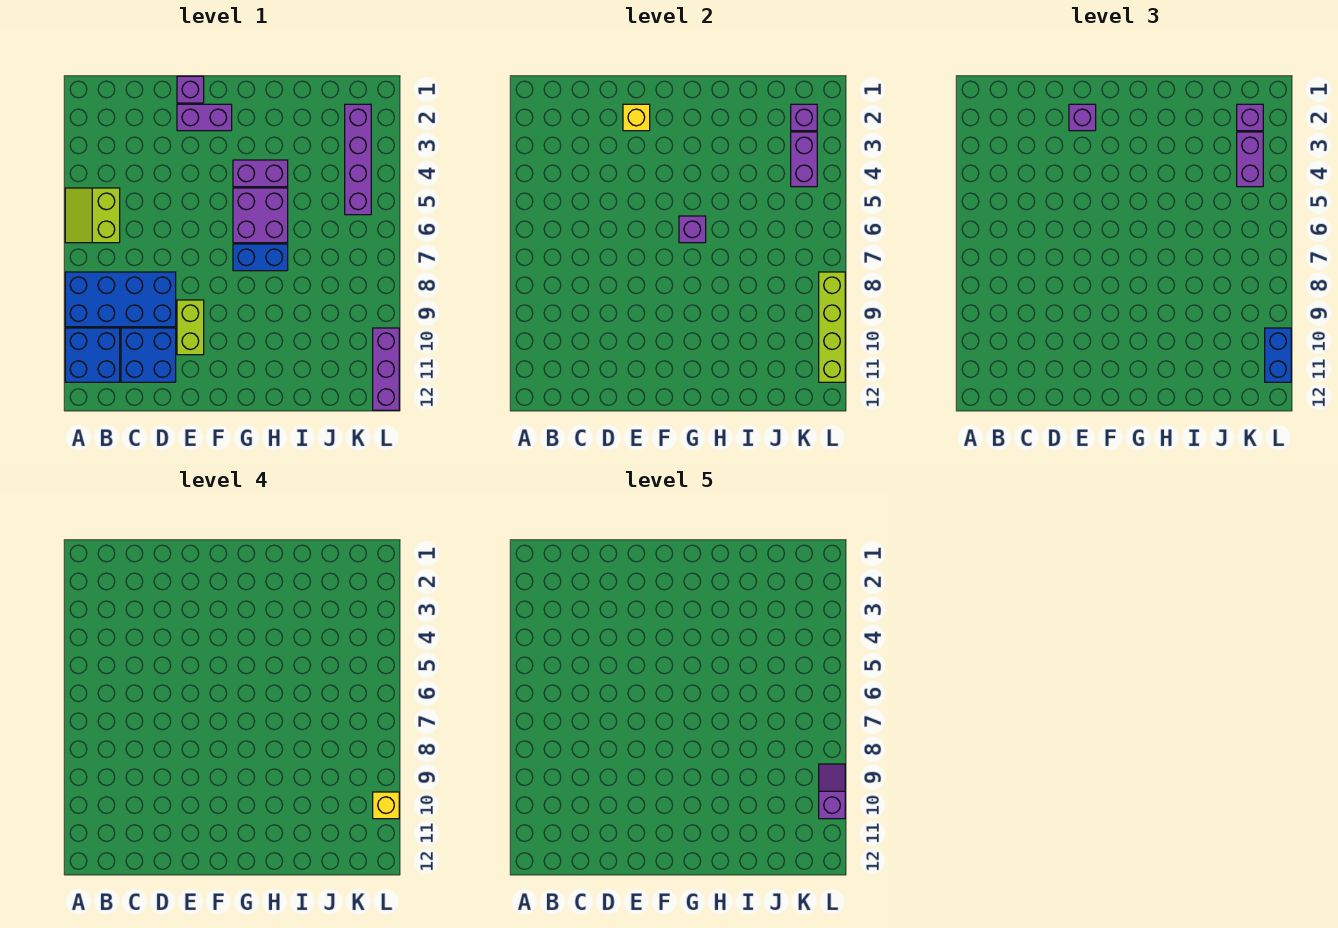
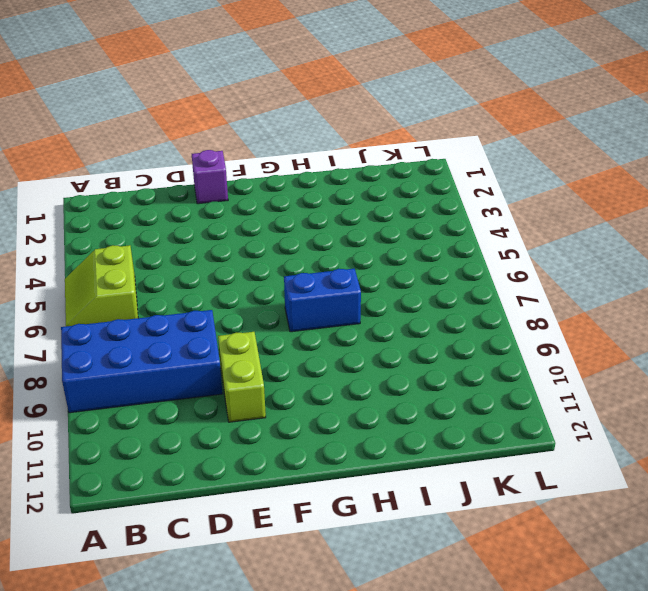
none -> blue 2x2 brick [65,328,120,382]
none -> blue 2x2 brick [121,328,176,382]
none -> purple 1x2 brick [177,104,232,131]

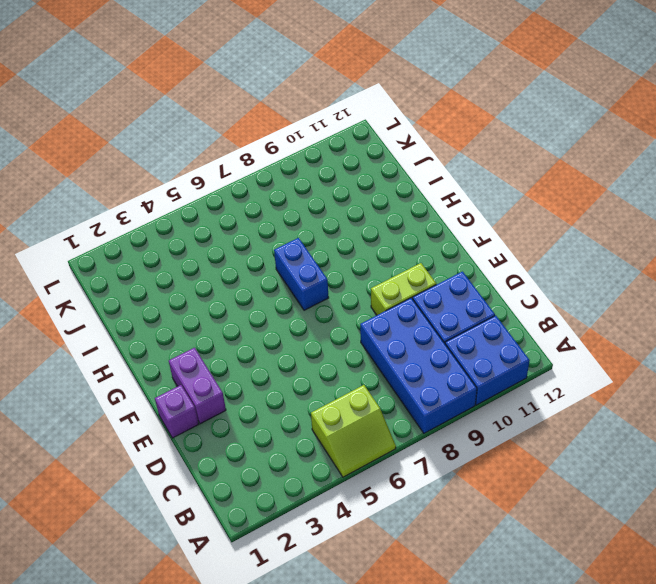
none -> purple 1x2 brick [233,160,288,187]
none -> purple 2x2 brick [233,188,288,243]
none -> purple 1x4 brick [345,104,371,215]

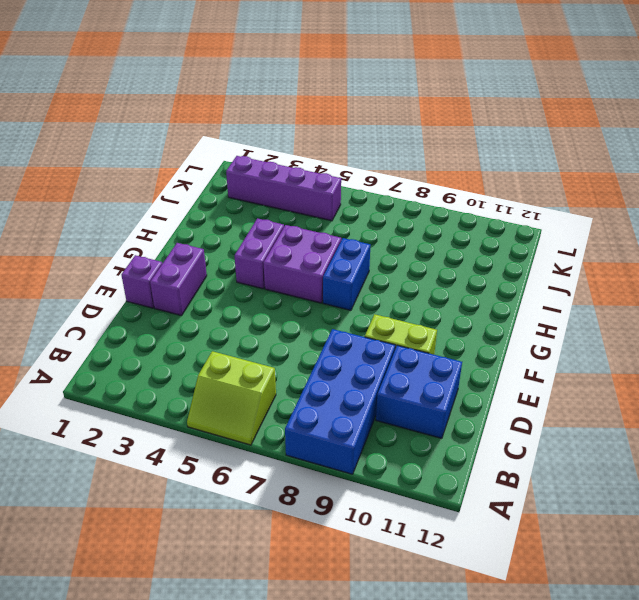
none -> blue 2x2 brick [65,328,120,382]
none -> purple 1x3 brick [373,328,399,410]
none -> yellow 1x1 brick [623,104,650,131]

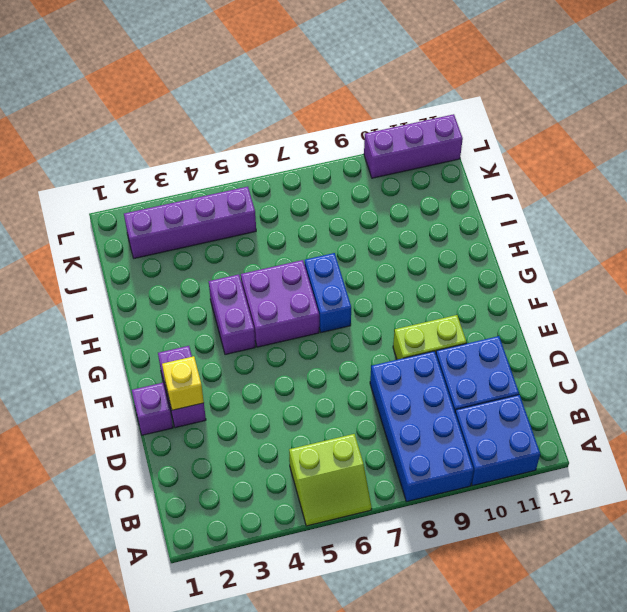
none -> purple 1x1 brick [679,216,706,243]
none -> purple 1x1 brick [791,104,817,131]
none -> purple 1x2 brick [791,132,817,187]

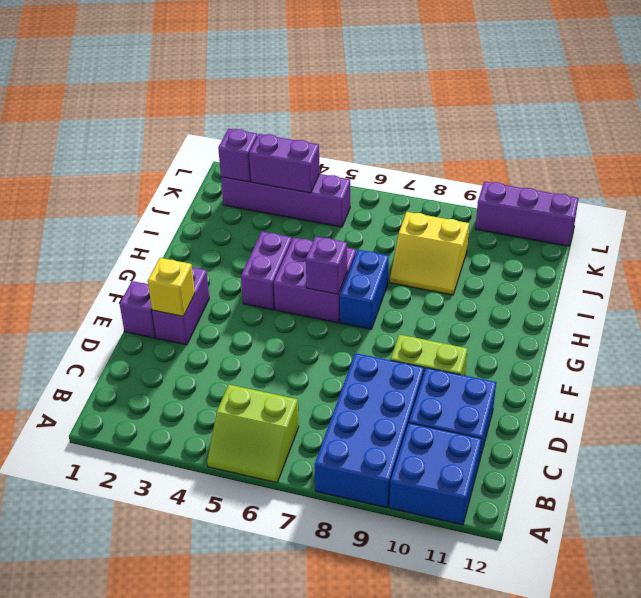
yellow 2x2 slope [390,212,469,295] -> none
none -> lime 1x4 brick [819,272,845,382]
none -> purple 1x1 brick [1069,104,1096,131]
none -> purple 1x1 brick [1237,104,1263,131]

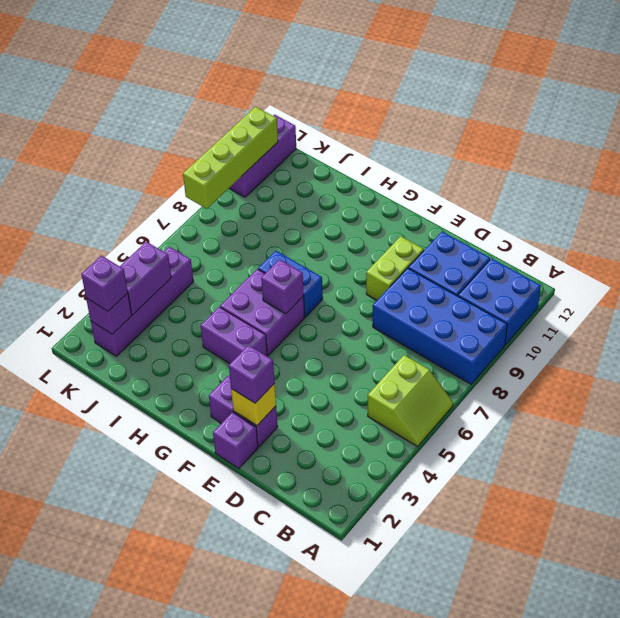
none -> purple 1x2 brick [1237,132,1263,187]
none -> blue 1x2 brick [1265,328,1291,382]
none -> yellow 1x1 brick [373,792,399,819]

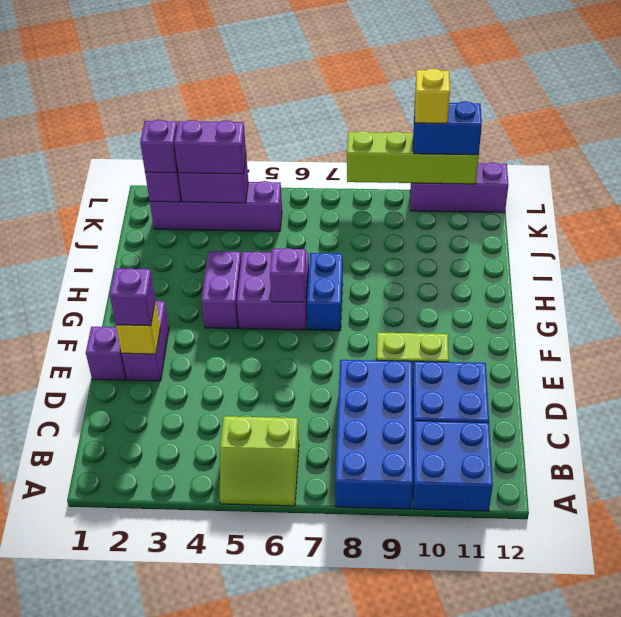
none -> purple 1x2 slope [819,764,845,819]

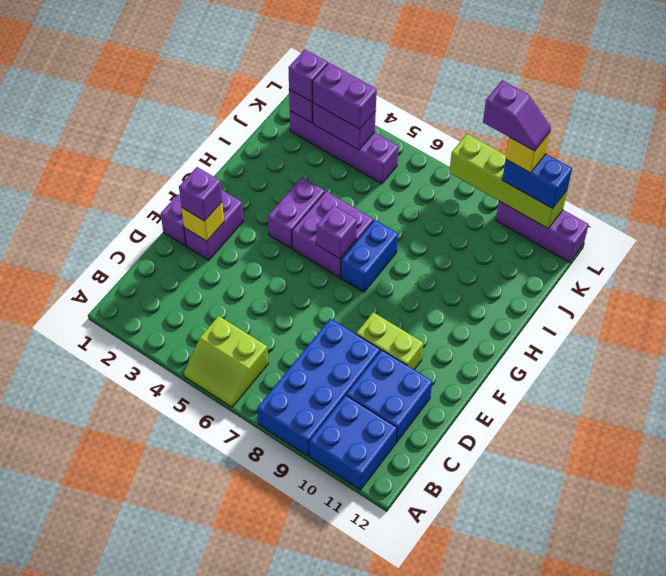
purple 1x2 slope [483,80,551,151] -> purple 1x2 slope turned to [819,764,845,819]

